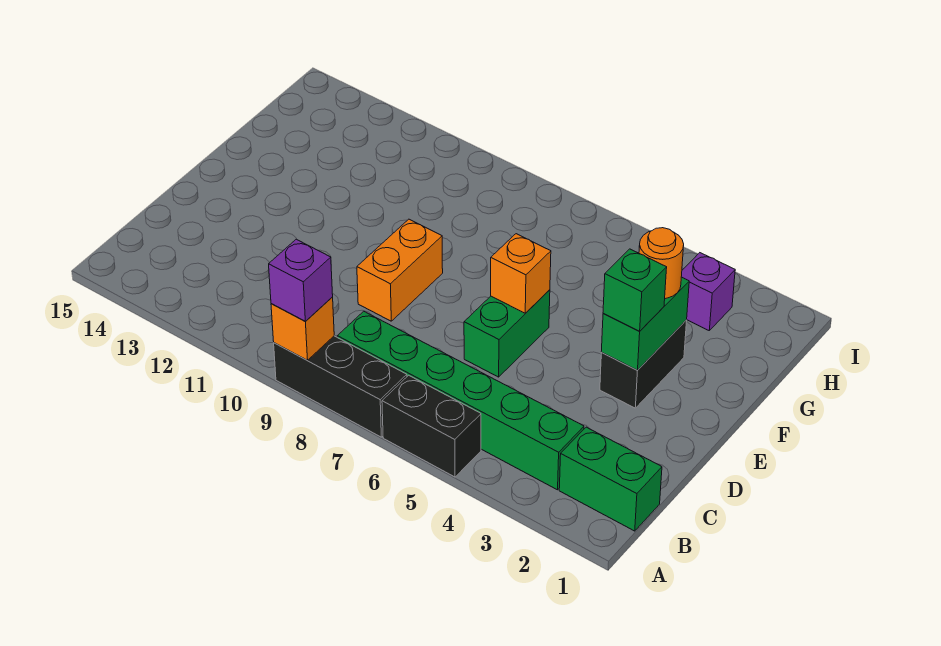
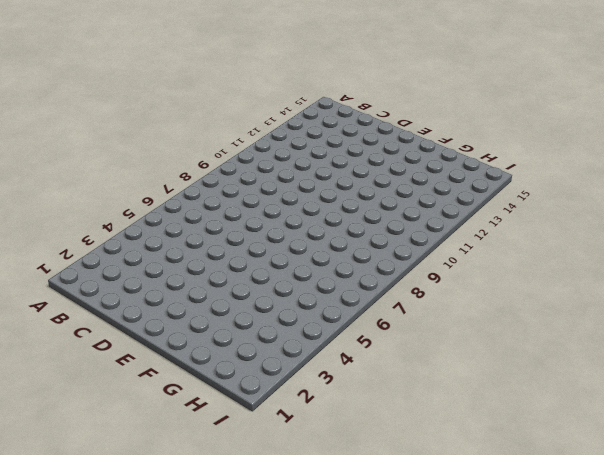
none -> black 1x2 brick [382,375,481,477]
none -> black 1x3 brick [274,336,407,437]
none -> green 1x2 brick [559,427,662,531]

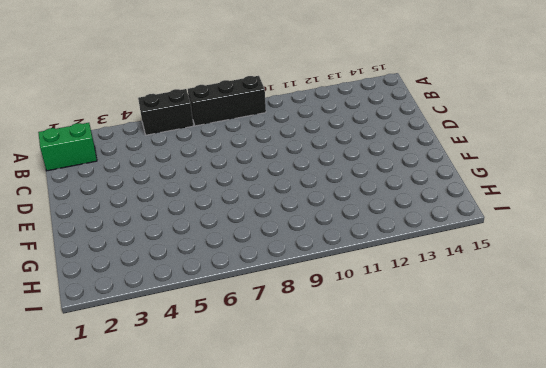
none -> green 1x6 brick [337,311,584,490]
none -> green 1x2 brick [464,290,550,377]
none -> orange 1x2 brick [357,219,443,321]

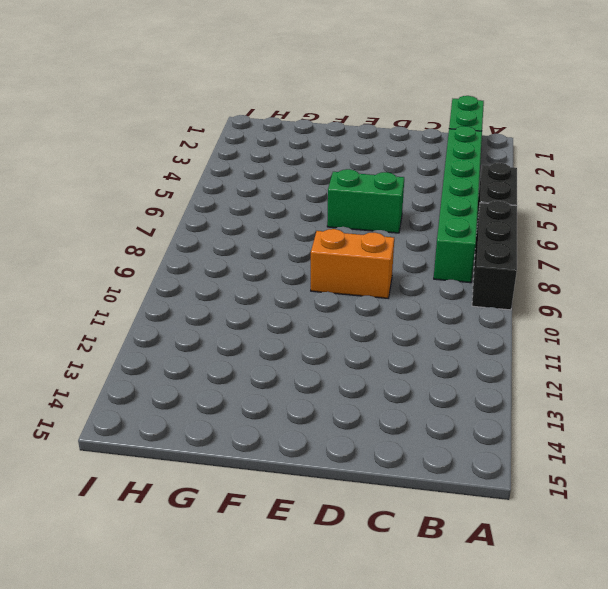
none -> black 1x2 brick [600,320,687,408]
none -> purple 1x1 brick [681,253,735,330]
none -> orange 1x1 brick [271,297,334,360]

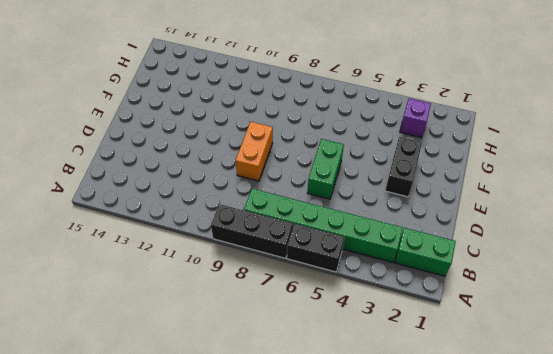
none -> orange 1x1 brick [271,297,334,360]
none -> green 1x2 brick [601,277,689,370]
none -> orange 1x1 brick [491,234,551,313]

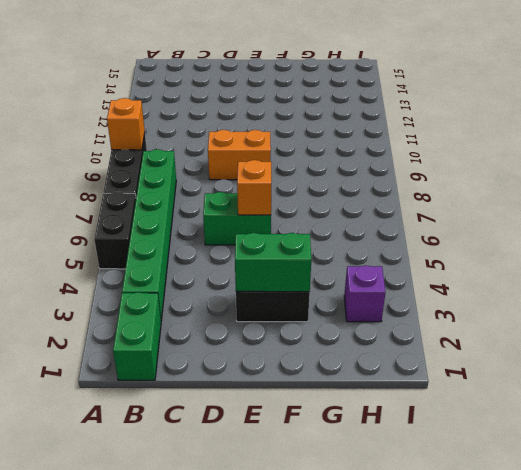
none -> purple 1x1 brick [269,239,333,321]
none -> green 1x1 brick [603,249,667,331]
none -> orange 1x1 round brick [639,228,684,299]

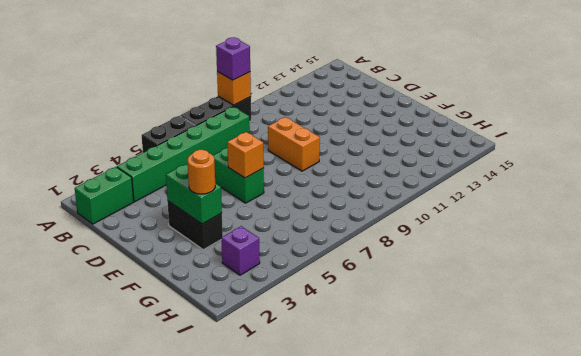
none -> green 1x1 brick [603,249,667,331]

